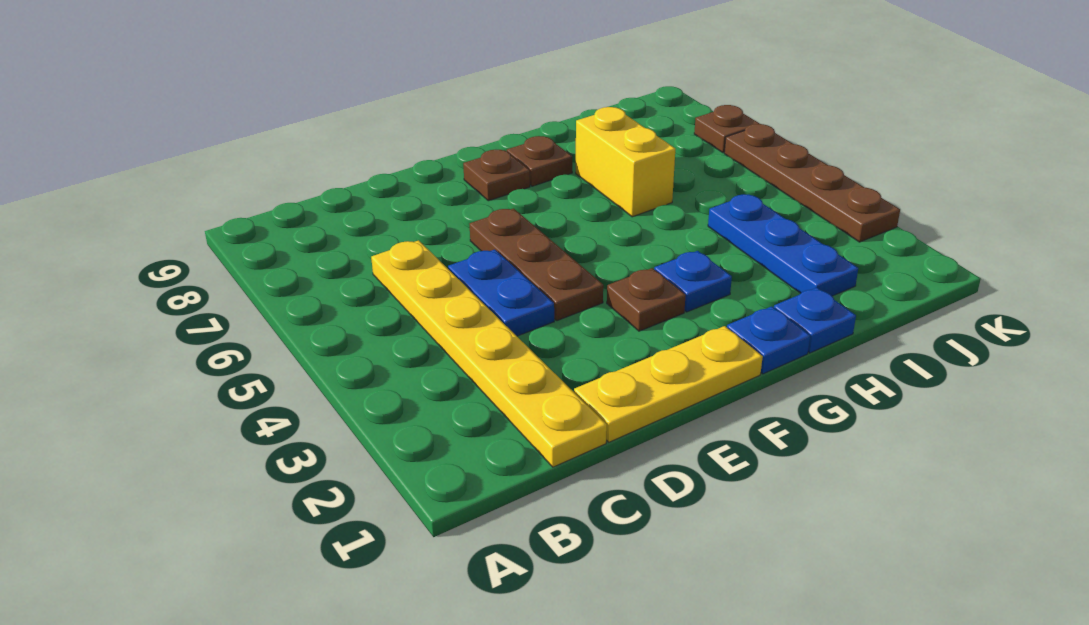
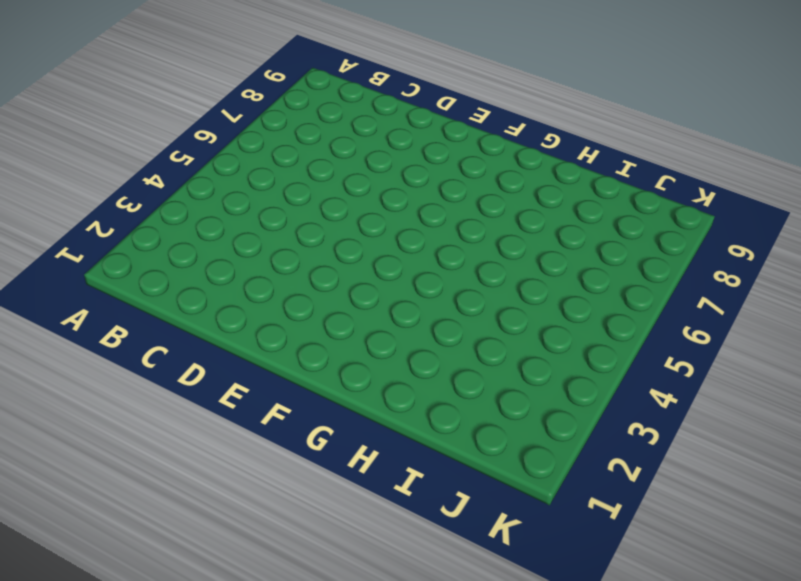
none -> yellow 1x6 plate [371,240,607,467]
none -> yellow 1x3 plate [574,326,763,442]
none -> blue 1x2 plate [448,249,554,336]

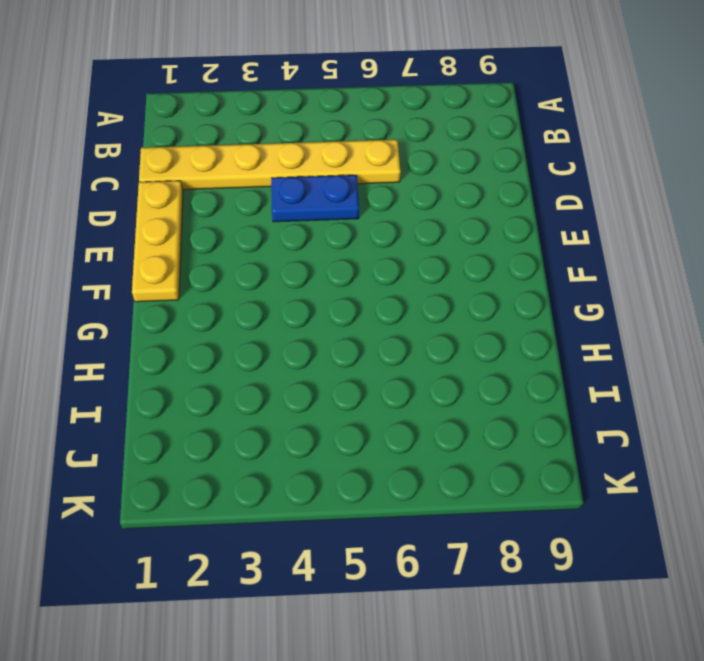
none -> brown 1x3 plate [470,208,603,321]
none -> brown 1x1 plate [607,268,686,331]
none -> brown 1x1 plate [463,150,530,201]

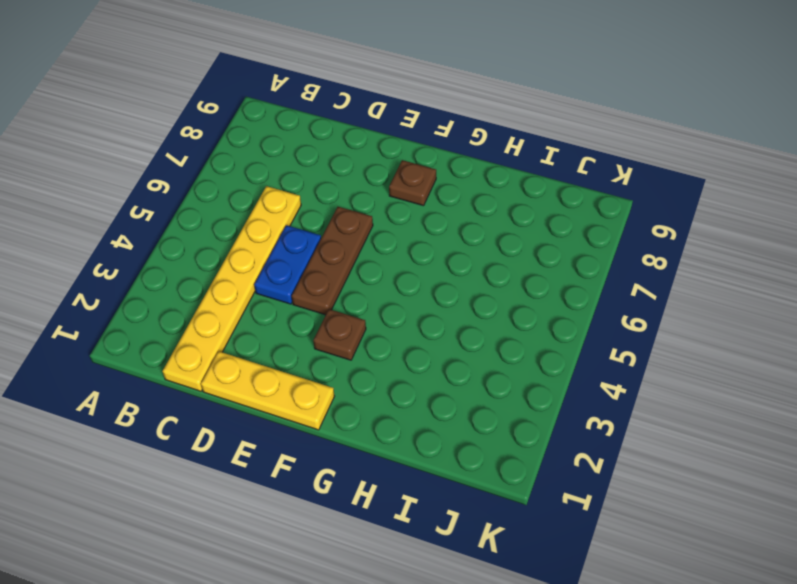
none -> blue 1x1 plate [727,306,810,374]
none -> blue 1x1 plate [654,251,732,312]
none -> brown 1x1 plate [507,136,572,186]

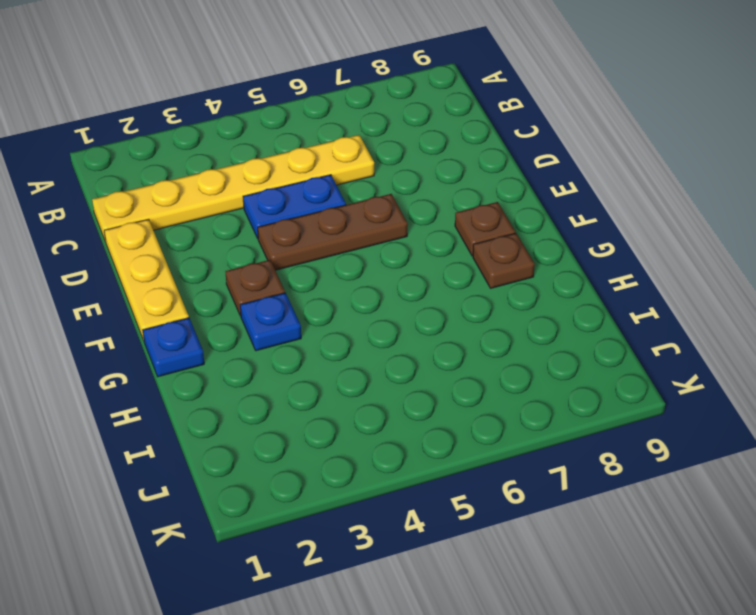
none -> blue 1x1 plate [774,288,856,353]
none -> yellow 1x2 brick [576,107,675,217]
none -> blue 1x3 plate [708,194,858,296]

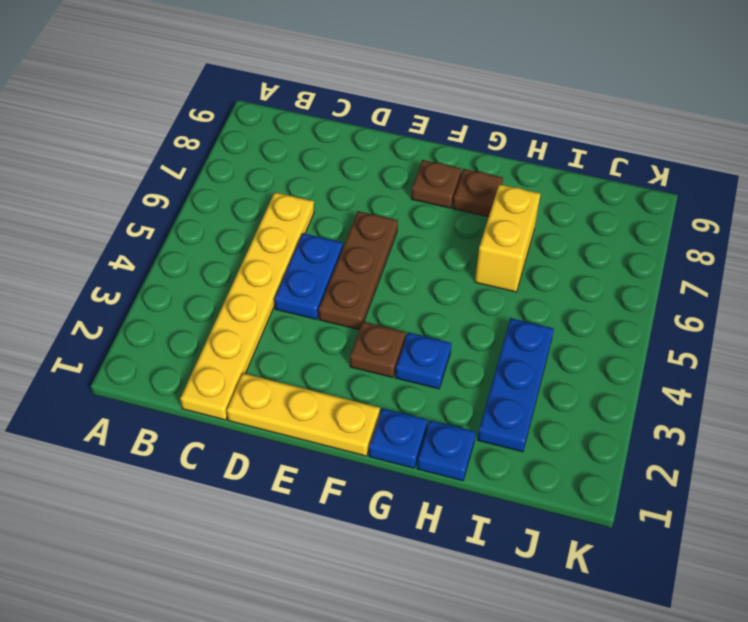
none -> brown 1x4 plate [724,124,900,242]
none -> brown 1x1 plate [694,105,760,153]

